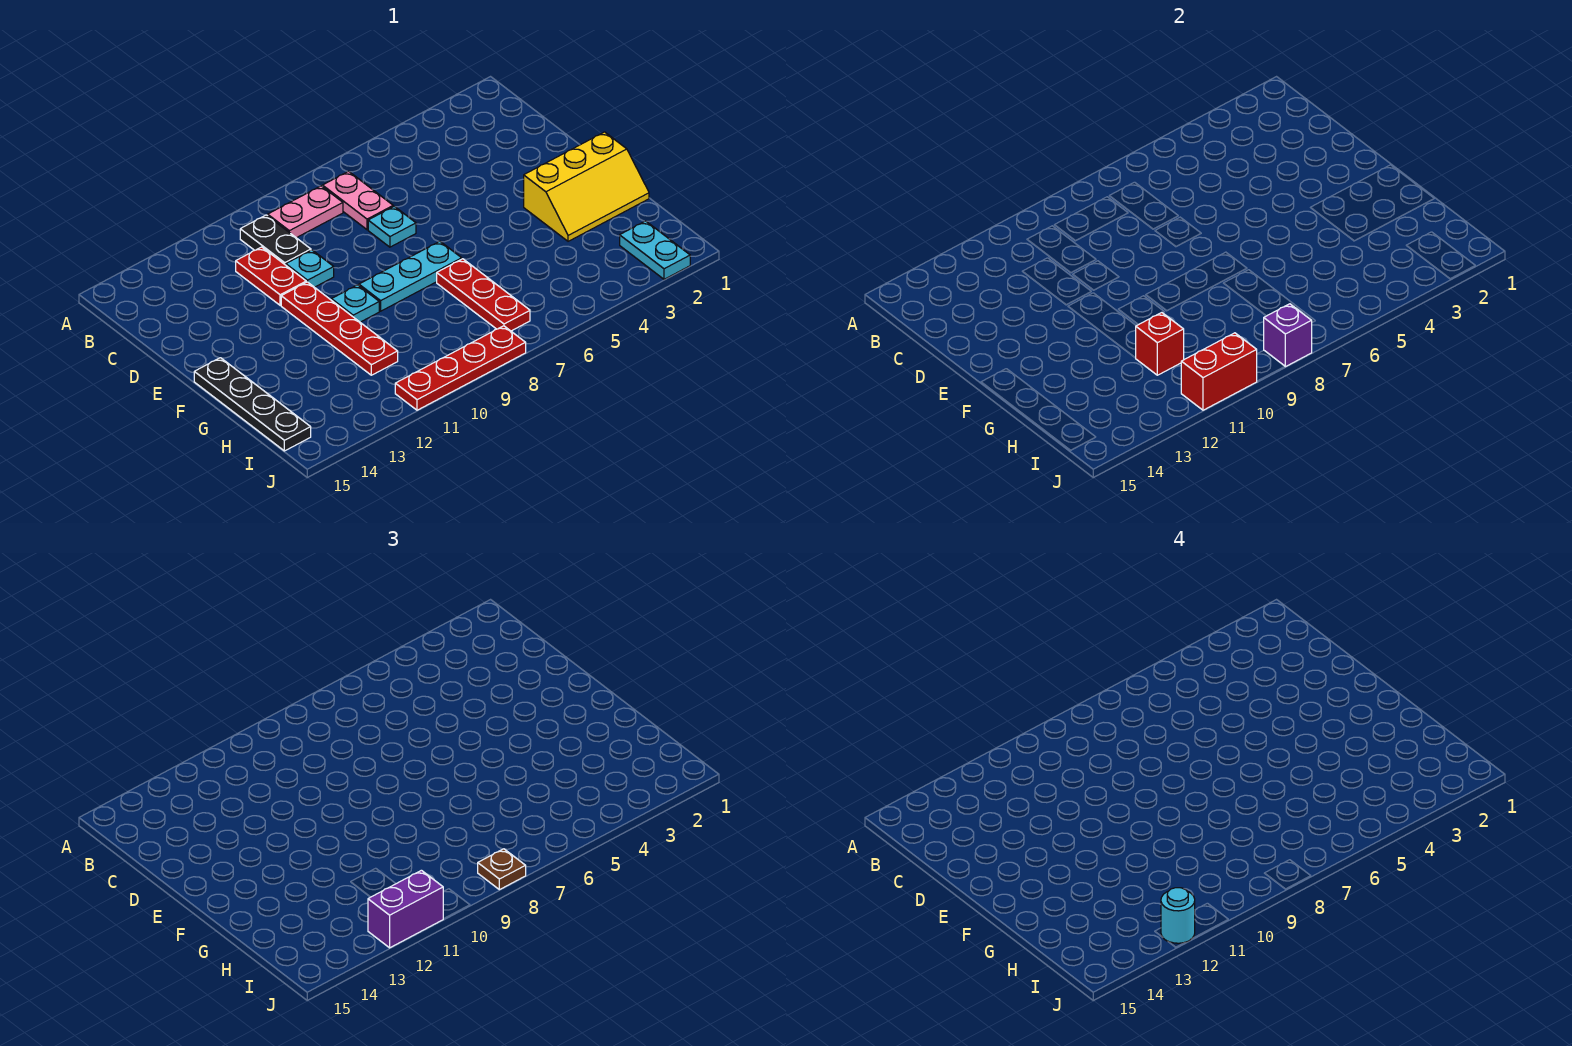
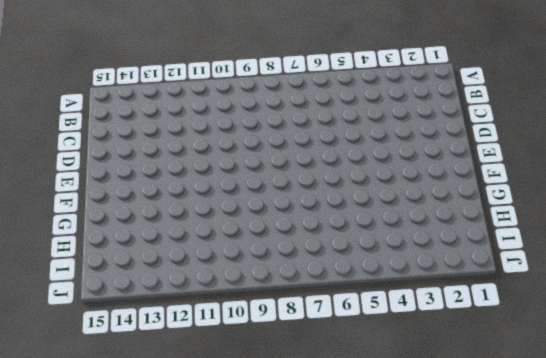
none -> pink 1x2 plate [322,171,393,230]
none -> pink 1x2 plate [267,186,343,238]
none -> black 1x2 plate [240,215,311,265]

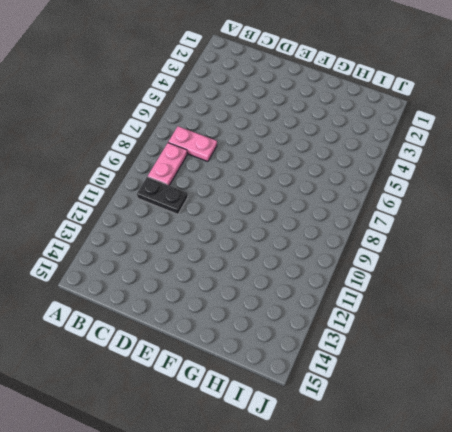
none -> red 1x2 plate [236,247,306,305]
none -> cyan 1x1 plate [368,206,416,247]
none -> cyan 1x1 plate [286,250,334,287]

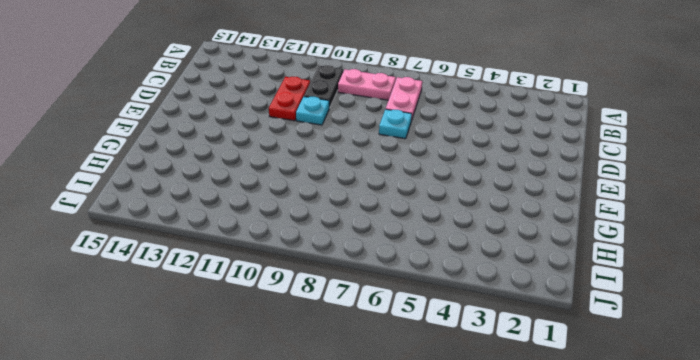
none -> red 1x4 plate [281,282,398,375]
none -> yellow 2x3 slope [524,132,649,241]
none -> cyan 1x3 plate [359,241,462,311]

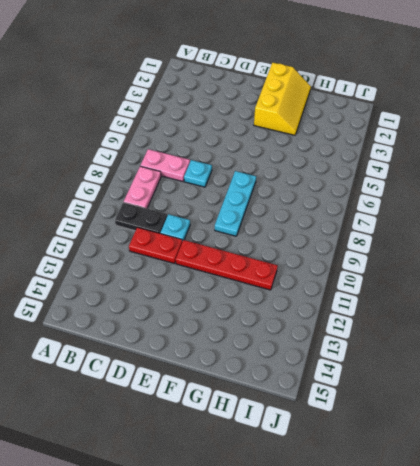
none -> cyan 1x1 plate [331,285,379,322]
none -> black 1x4 plate [194,358,311,451]
none -> red 1x3 plate [437,259,530,331]

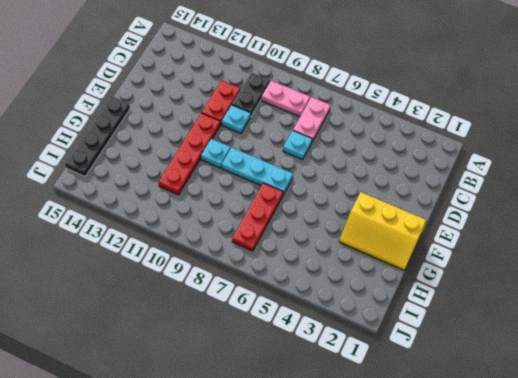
none -> cyan 1x2 plate [620,221,690,279]
none -> red 1x4 plate [395,326,526,410]
none -> red 1x1 brick [1136,313,1184,375]

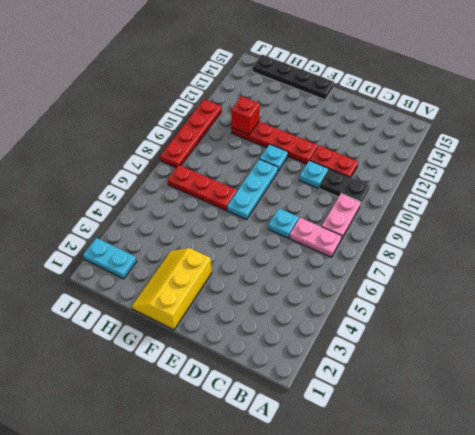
none -> purple 1x1 brick [1264,304,1312,367]
none -> red 1x2 brick [1181,333,1257,410]
none -> brown 1x1 plate [478,849,526,890]

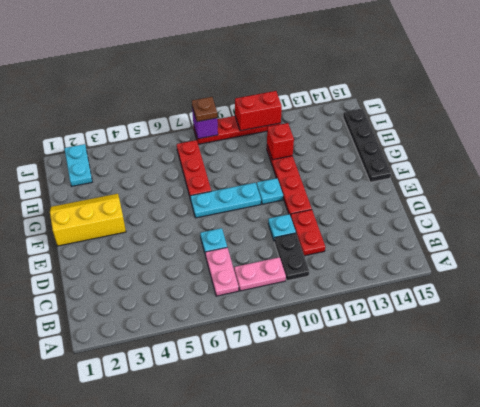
none -> purple 1x2 brick [368,870,443,948]
none -> cyan 1x1 round brick [1161,888,1195,943]

